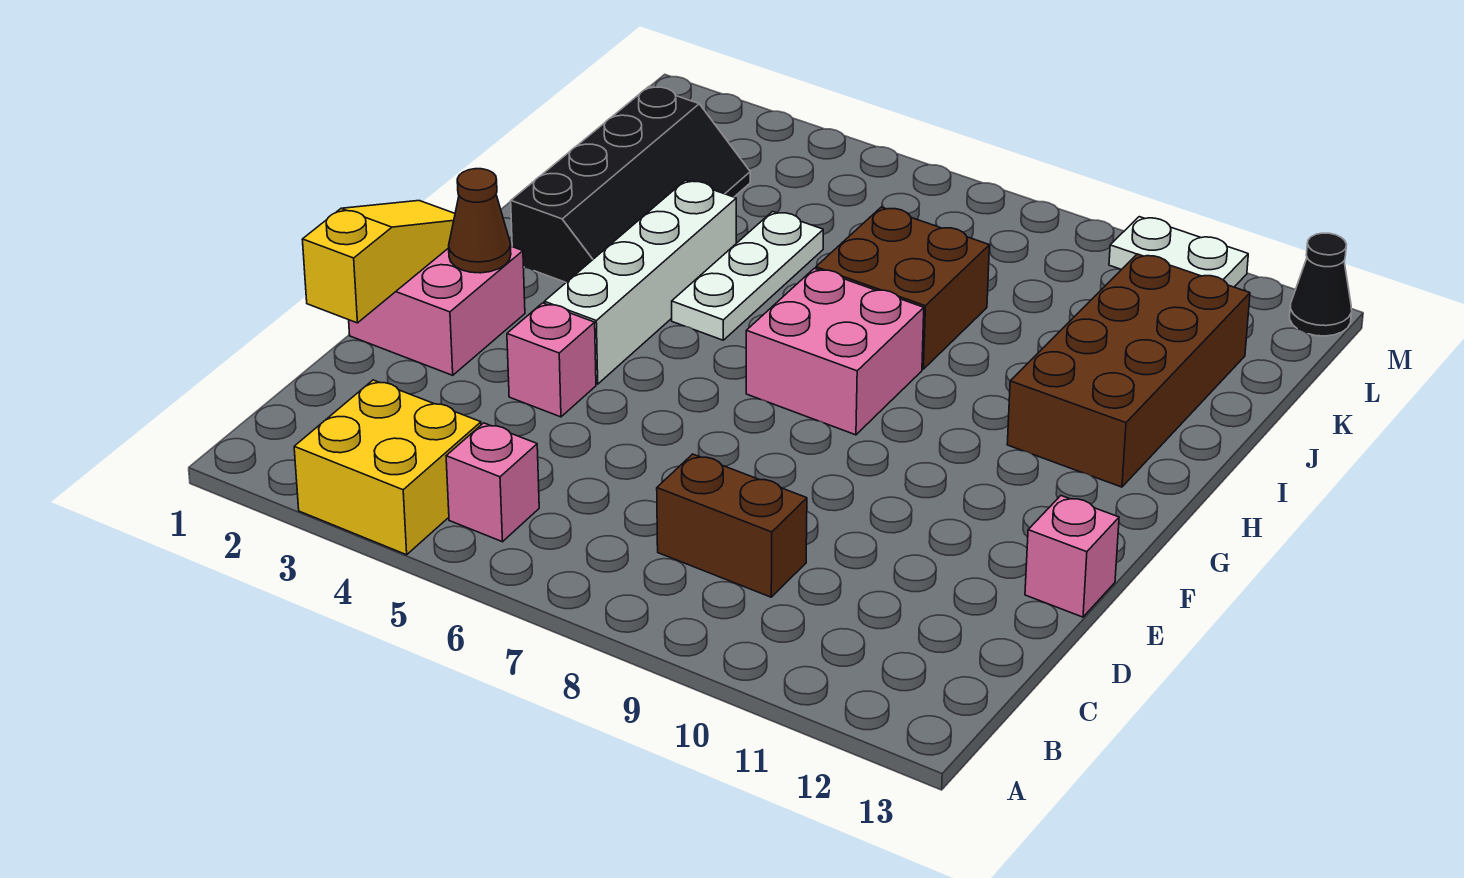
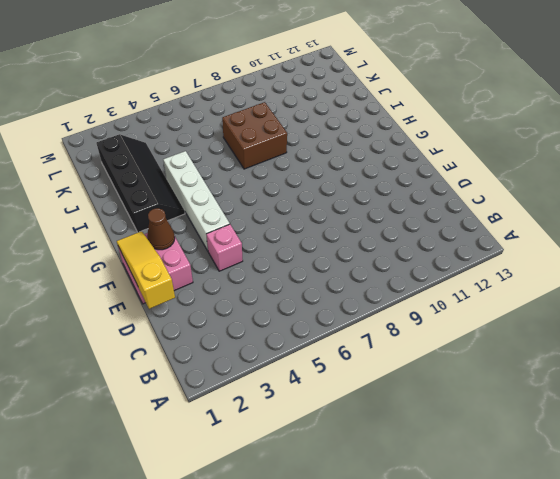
none -> yellow 2x2 brick [294,380,481,555]
none -> pink 1x1 brick [446,423,539,542]
none -> brown 1x2 brick [657,454,807,597]

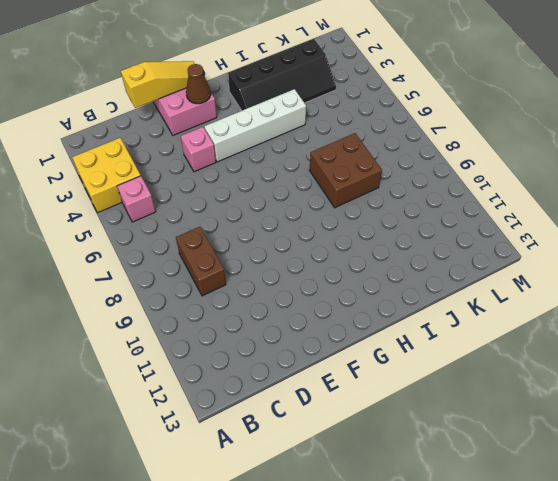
none -> pink 1x1 brick [1025,496,1119,617]
none -> pink 2x2 brick [746,268,924,435]
none -> white 1x3 plate [672,211,823,340]

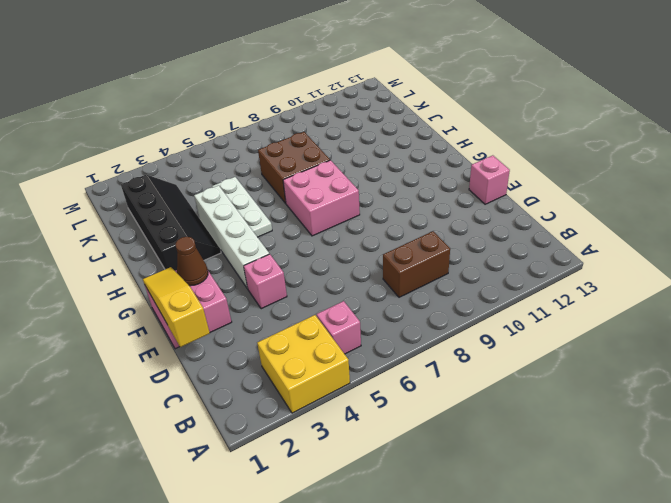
none -> brown 2x4 brick [1007,254,1250,487]
none -> white 1x2 plate [1109,217,1248,287]
none -> black 1x1 cone [1290,233,1352,336]

